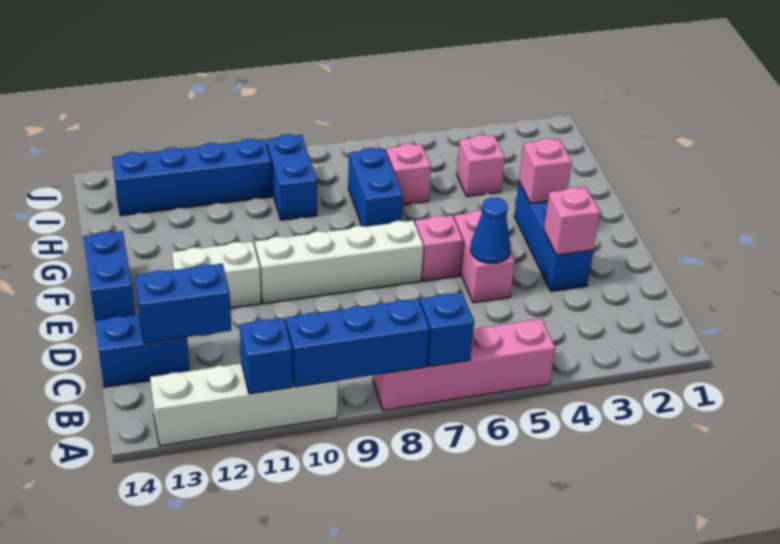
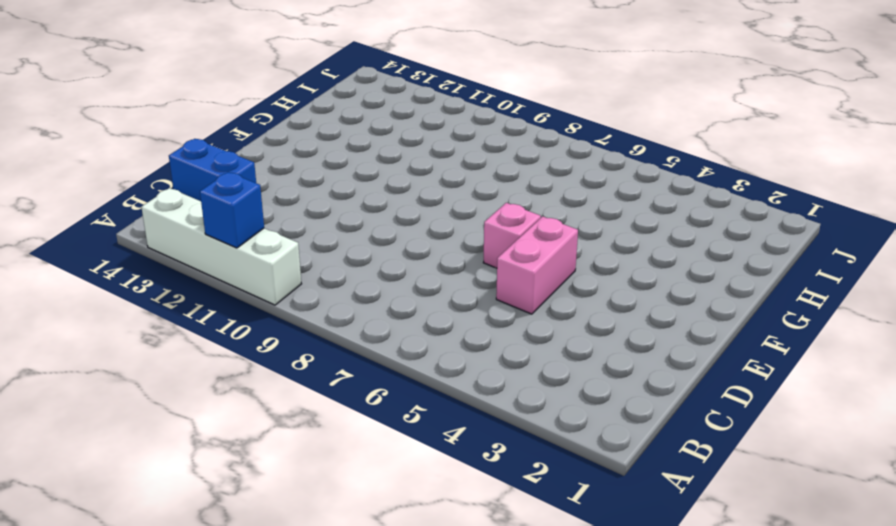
none -> pink 1x4 brick [373,319,555,411]
none -> blue 1x3 brick [514,182,593,291]
none -> white 1x4 brick [255,221,423,304]

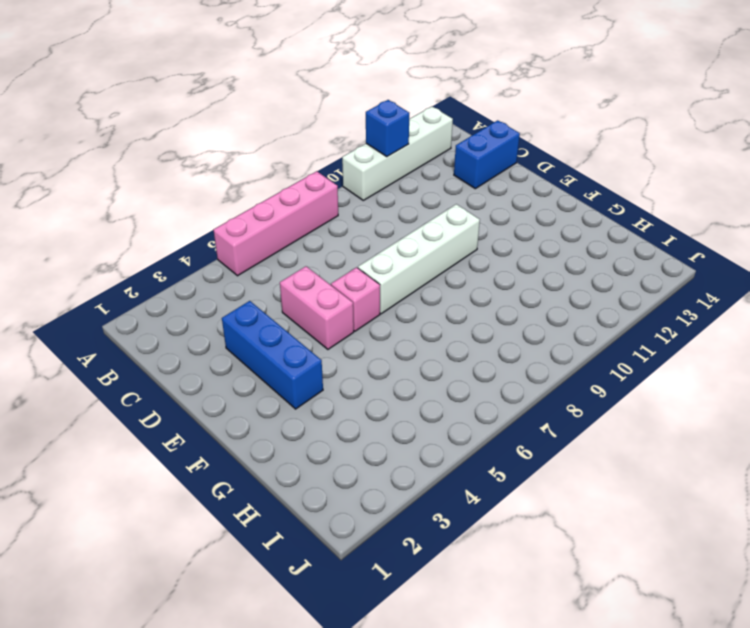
none -> white 1x2 brick [172,241,261,308]
none -> blue 1x2 brick [83,231,135,321]
none -> blue 1x2 brick [348,148,403,227]

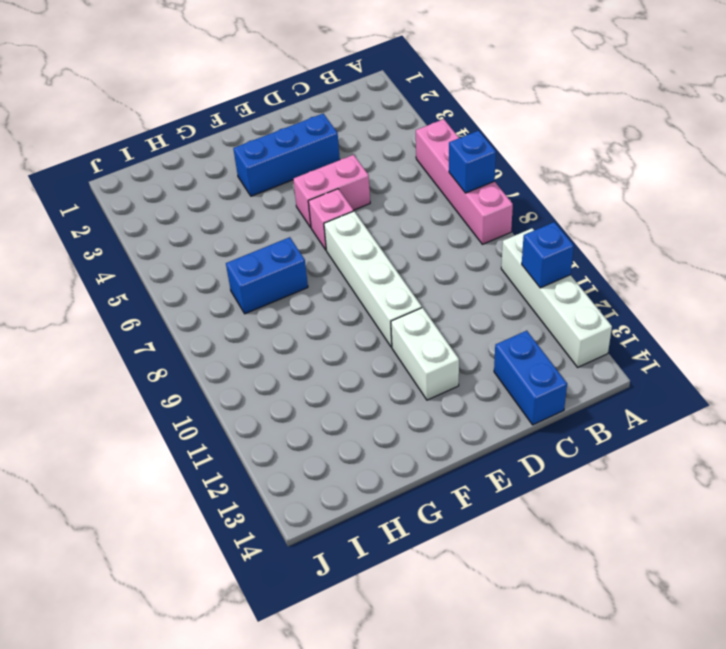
none -> blue 1x2 brick [83,231,135,321]
none -> pink 1x1 brick [457,135,505,196]
none -> pink 1x1 brick [386,144,431,205]

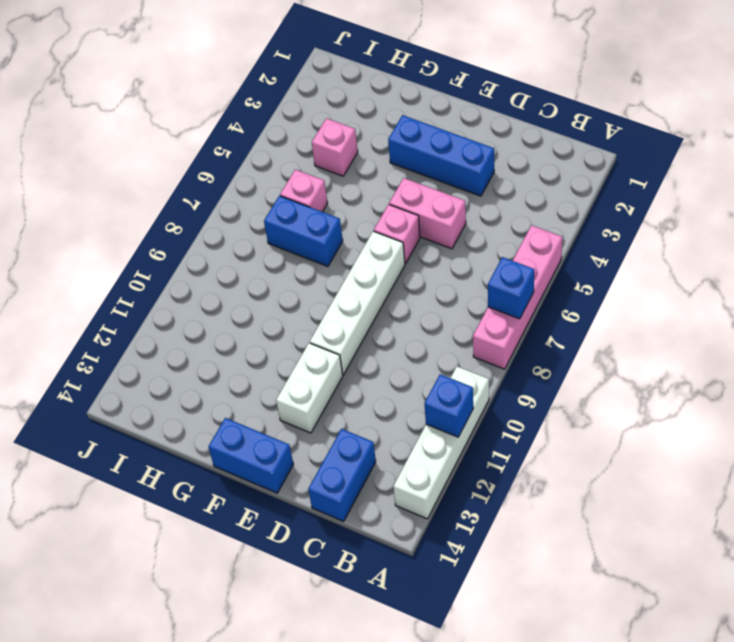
none -> blue 1x2 brick [266,134,317,220]
none -> blue 1x4 brick [112,139,272,216]
none -> blue 1x3 brick [286,299,430,387]

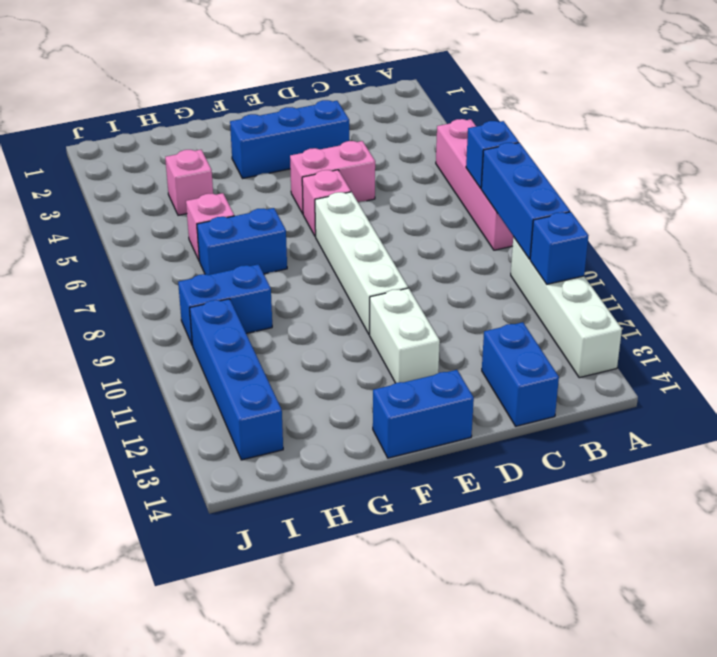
none -> blue 1x2 brick [135,264,231,343]
none -> pink 1x1 brick [544,187,600,255]
none -> blue 1x1 cone [470,198,511,263]

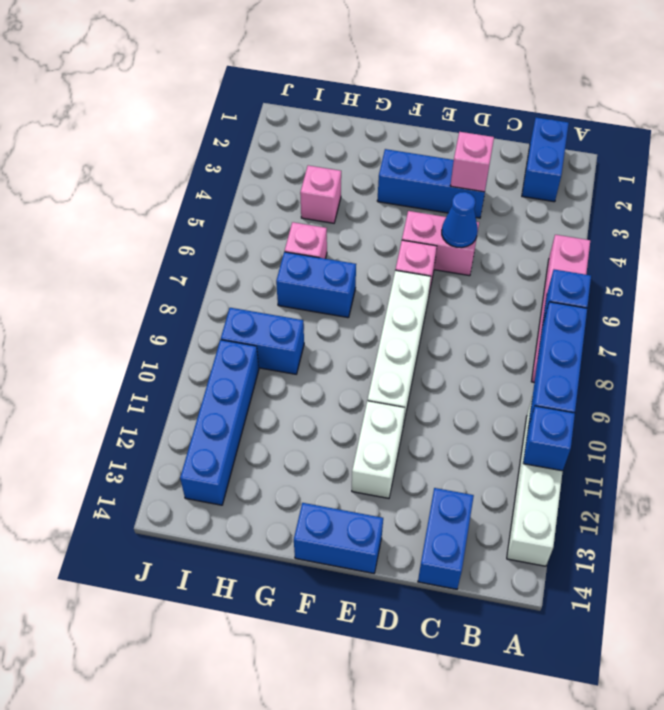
blue 1x2 brick [522,117,569,202] -> blue 1x2 brick moved to [135,264,231,343]
none -> pink 1x1 brick [519,138,572,203]

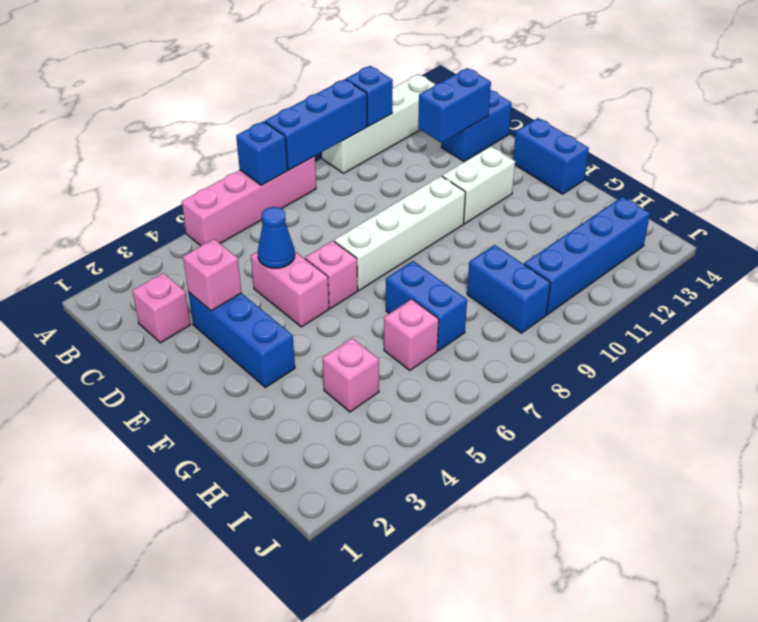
pink 1x1 brick [133,273,191,343] -> pink 1x1 brick moved to [519,138,572,203]

